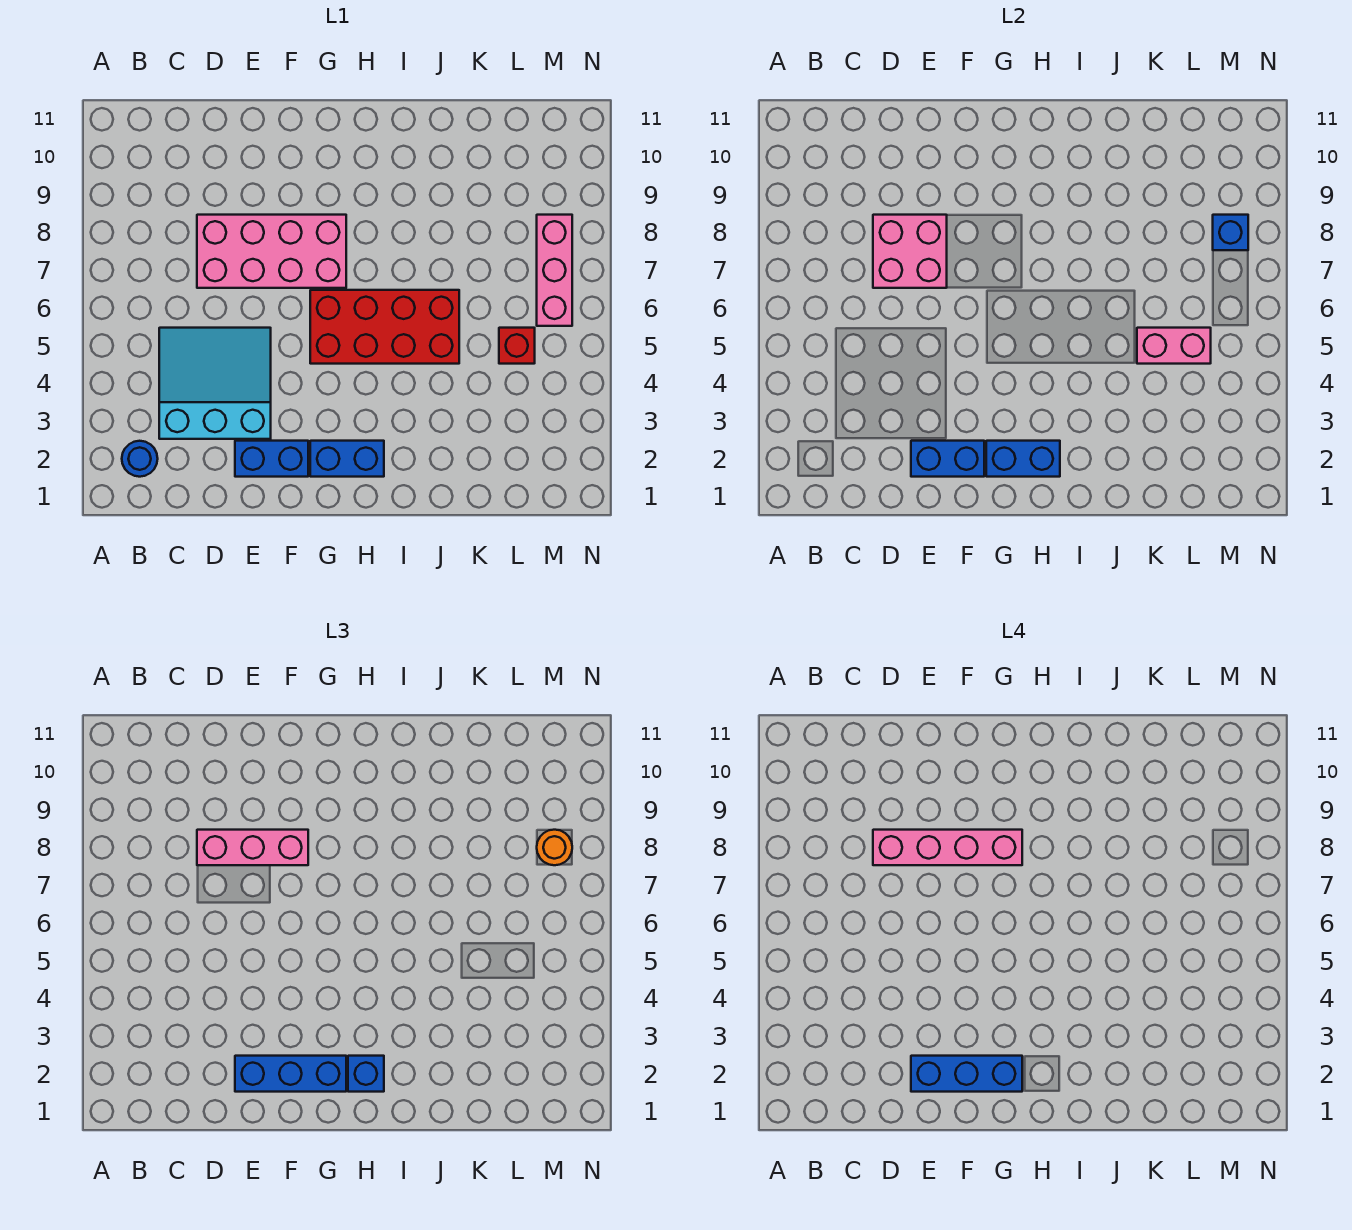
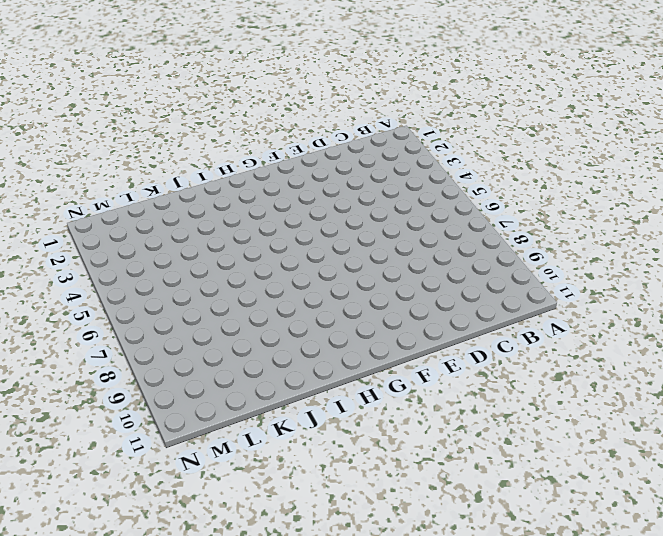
none -> blue 1x1 round brick [122,441,158,477]
none -> cyan 3x3 slope [159,328,271,439]
none -> pink 2x4 brick [197,215,346,288]

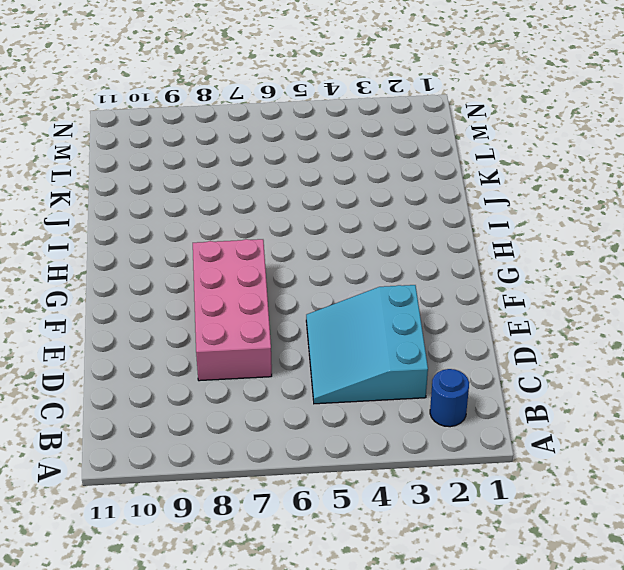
none -> blue 1x2 brick [235,441,308,477]
none -> blue 1x2 brick [310,441,384,477]
none -> red 2x4 brick [310,290,459,364]

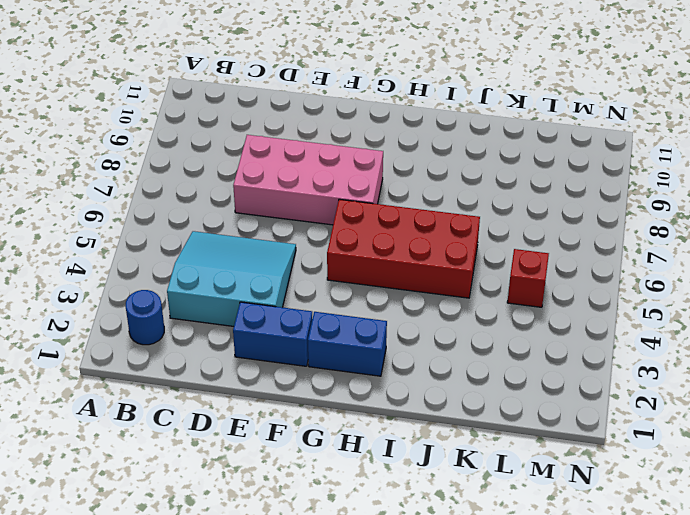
none -> pink 1x3 brick [537,215,572,326]
none -> pink 2x2 brick [873,215,947,288]
none -> blue 1x2 brick [911,441,984,477]

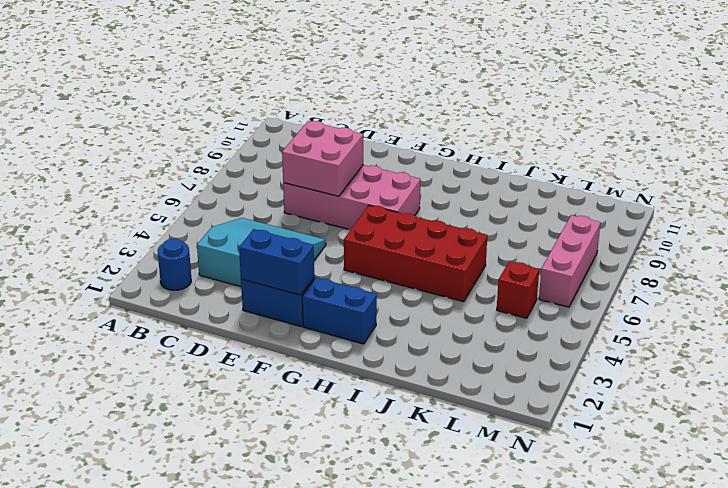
none -> blue 1x2 brick [986,441,1060,477]
none -> pink 1x2 brick [1137,328,1211,364]
none -> blue 1x1 brick [1213,215,1248,250]

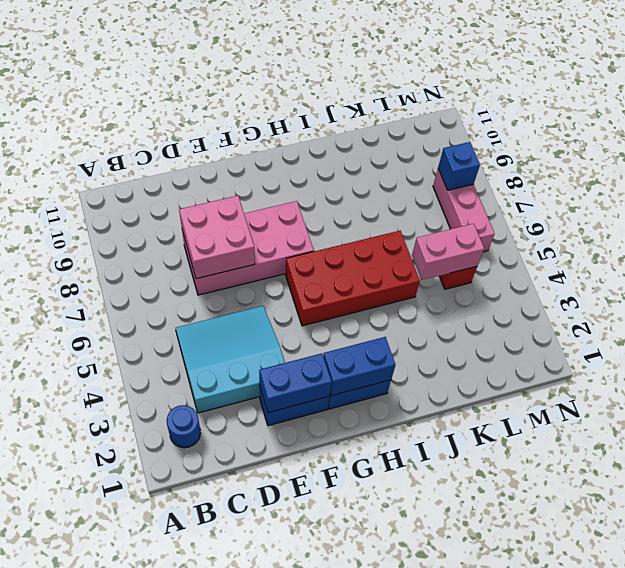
none -> pink 1x3 brick [197,830,308,865]
none -> blue 1x3 brick [235,1056,346,1092]
none -> blue 1x1 brick [348,1056,384,1092]

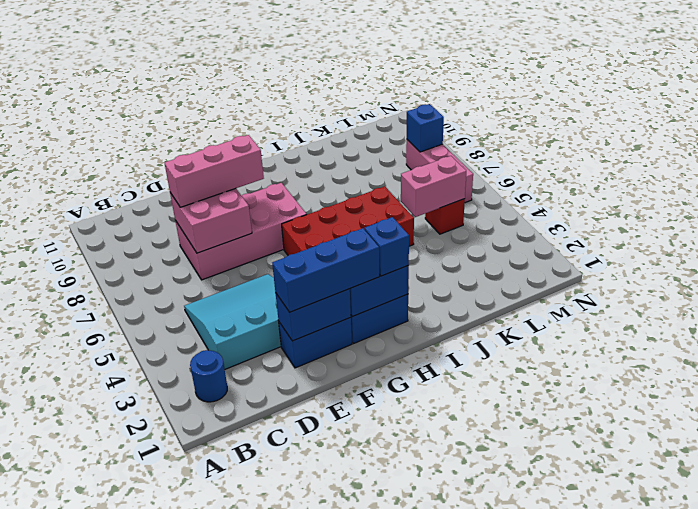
none -> orange 1x1 round brick [537,830,572,865]
none -> pink 1x4 brick [873,830,1022,865]
none -> blue 1x3 brick [911,1056,1022,1092]

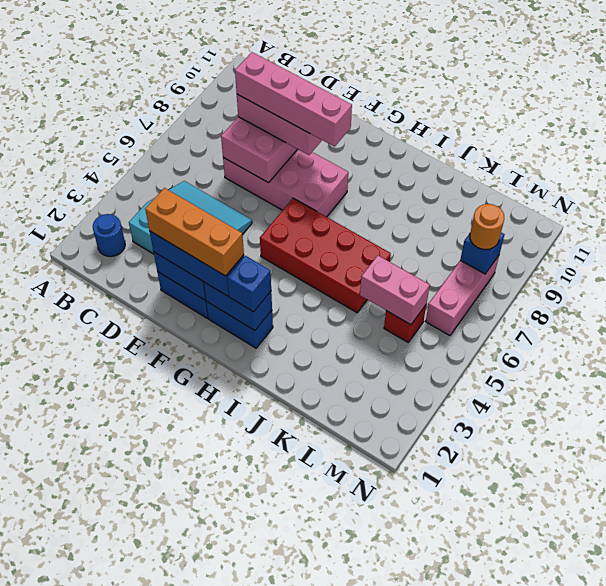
orange 1x3 brick [145,188,244,276] -> blue 1x3 brick [911,1056,1022,1092]

